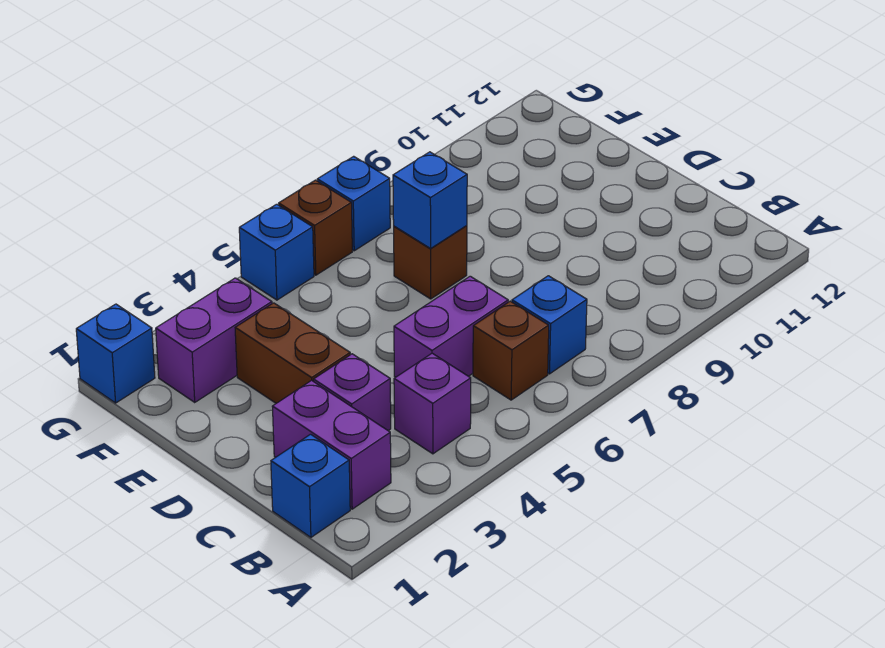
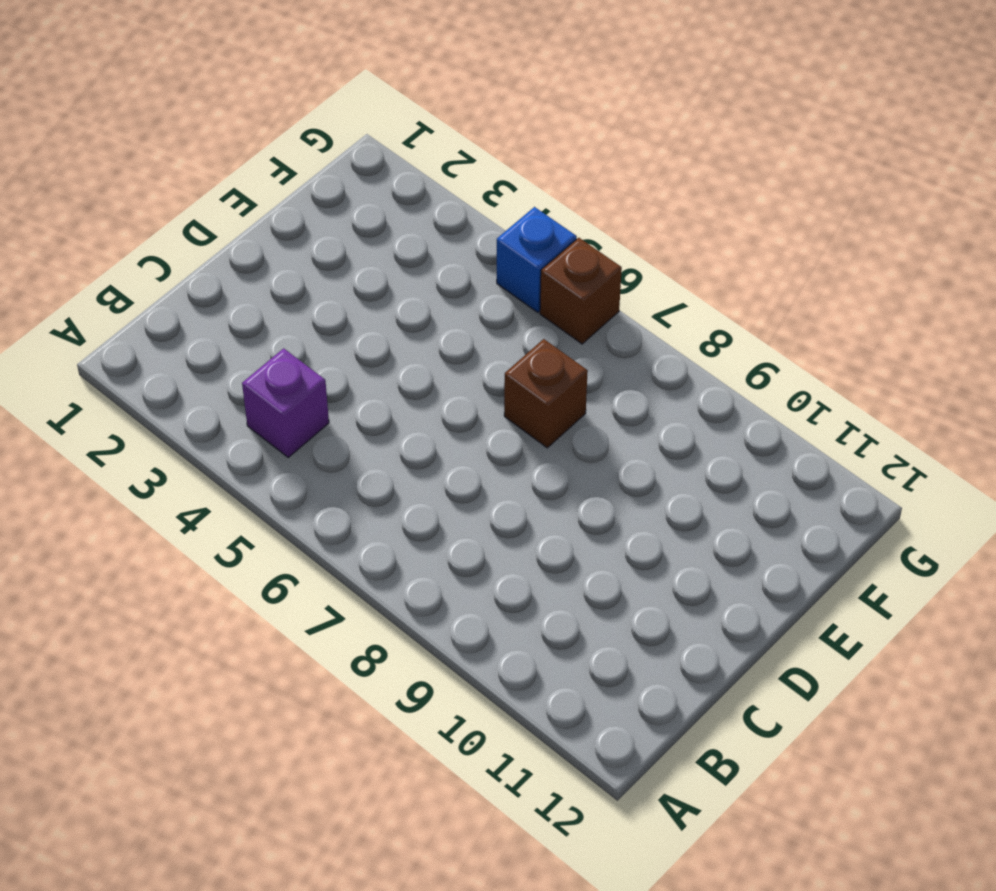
none -> blue 1x1 brick [271,434,350,537]
none -> purple 1x2 brick [272,380,391,509]
none -> brown 1x1 brick [473,301,549,400]

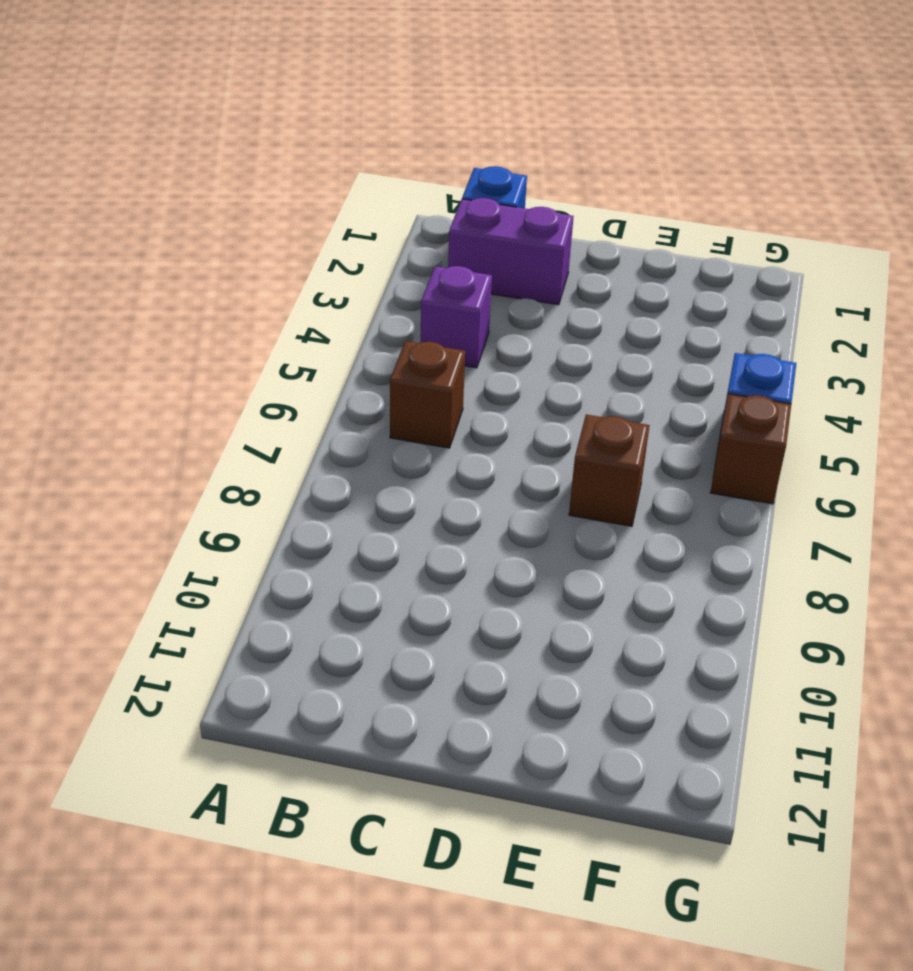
none -> blue 1x1 brick [512,276,587,374]
none -> purple 1x1 brick [314,354,391,430]
none -> purple 1x2 brick [394,276,508,377]

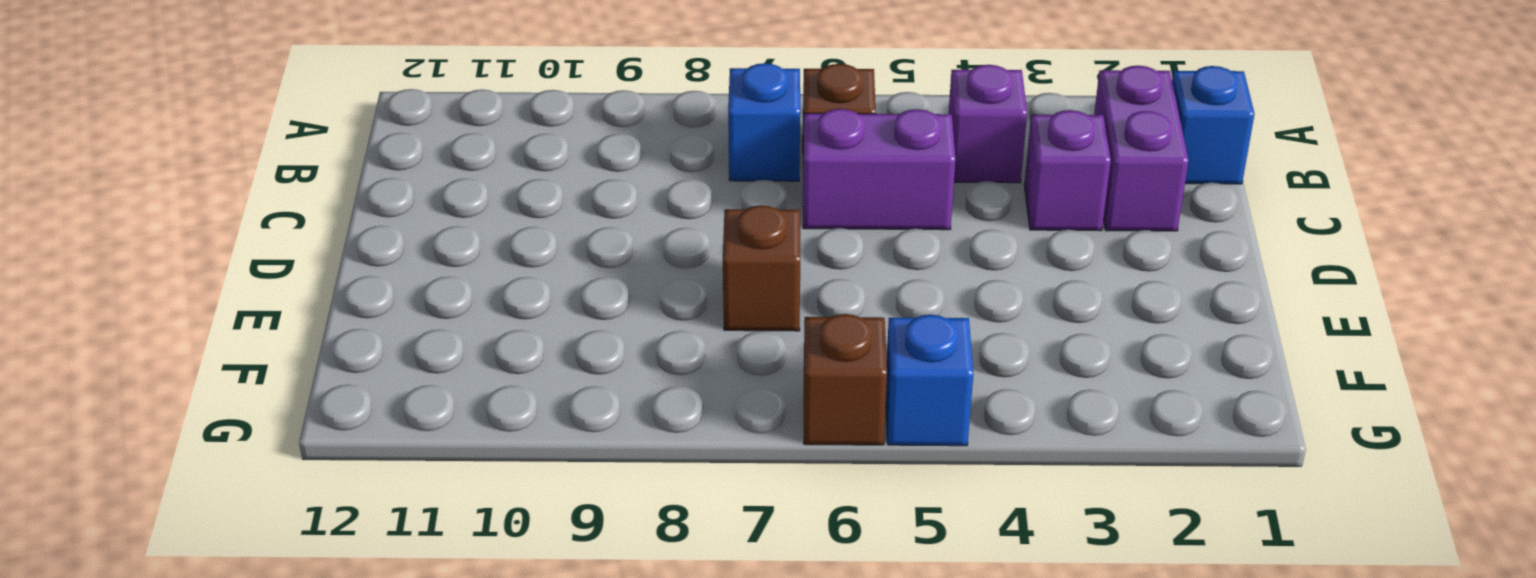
none -> brown 1x2 brick [235,303,350,403]
none -> purple 1x2 brick [156,278,272,402]
none -> blue 1x1 brick [76,304,155,403]

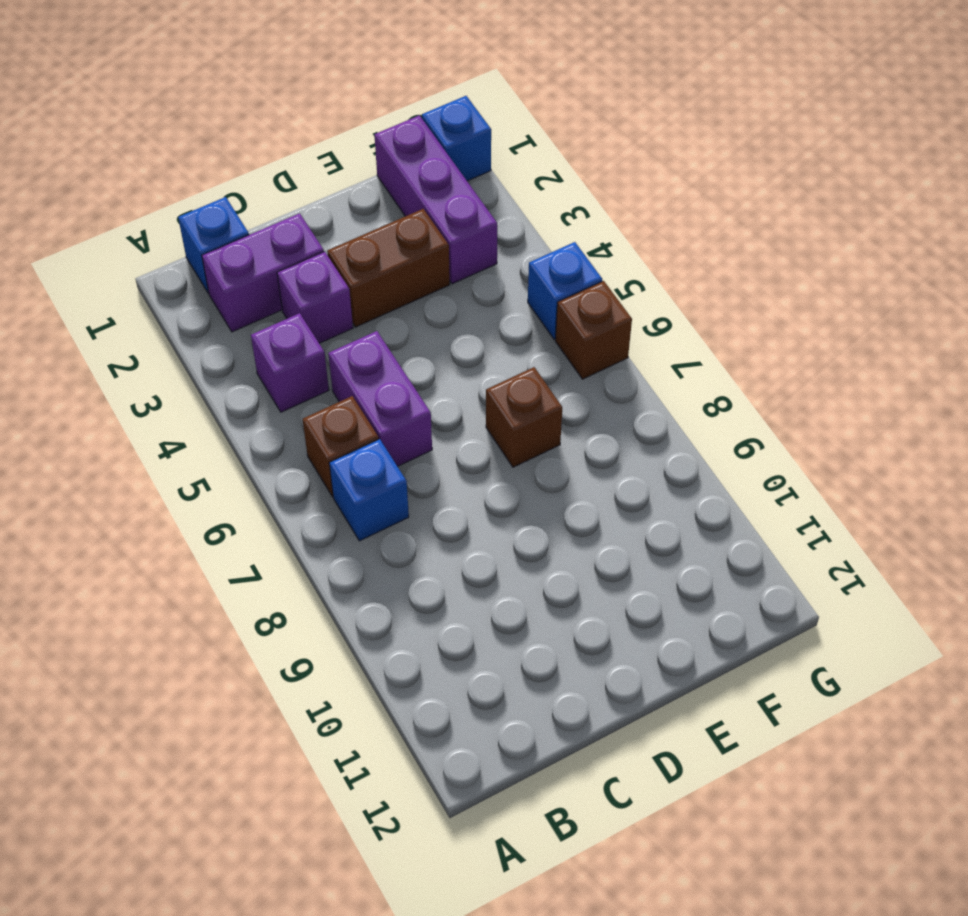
purple 1x3 brick [375,115,497,284] -> purple 1x2 brick [156,278,272,402]
none -> blue 1x1 brick [317,156,390,251]
none -> blue 1x1 brick [393,152,467,248]

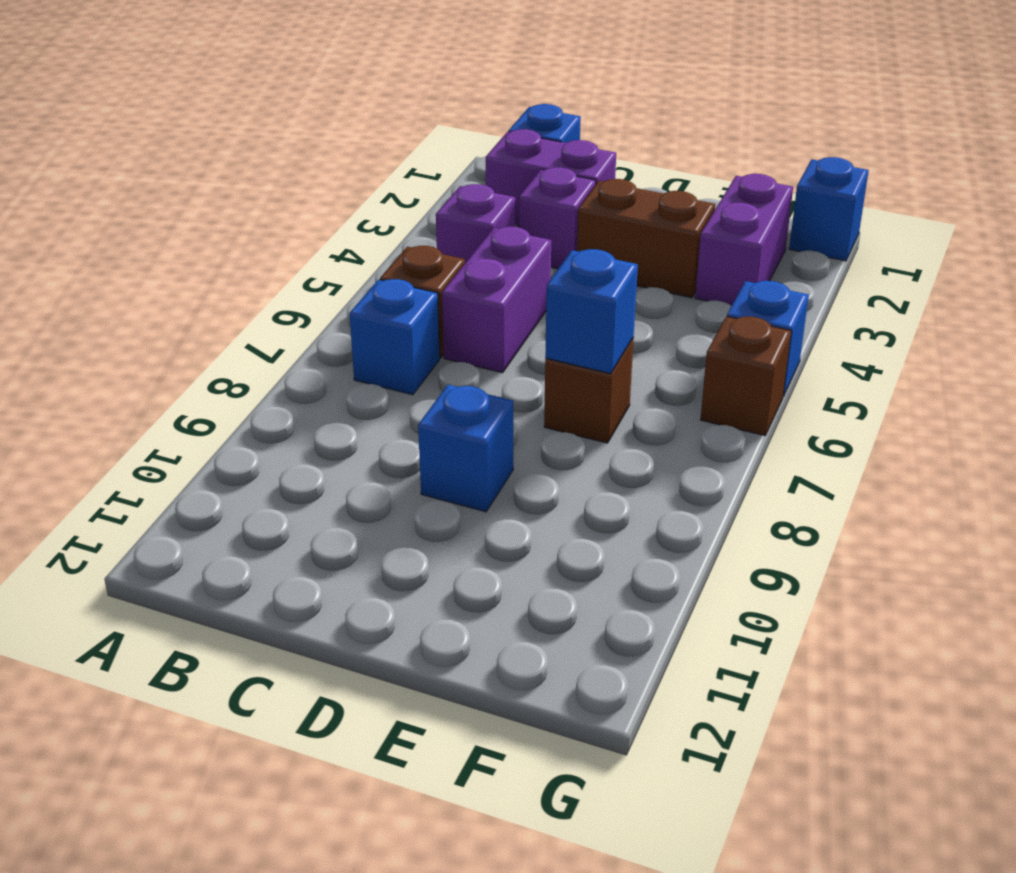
blue 1x1 brick [418,385,513,512] -> blue 1x1 brick moved to [317,156,390,251]

